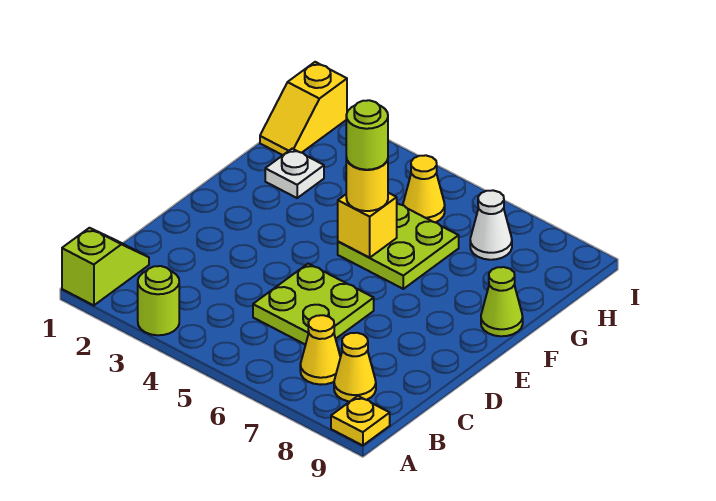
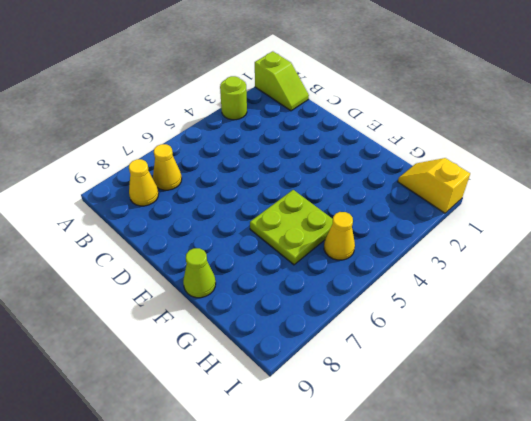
none -> yellow 1x1 plate [331,396,390,446]
none -> lime 2x2 plate [253,264,374,345]
none -> white 1x1 plate [265,149,324,198]

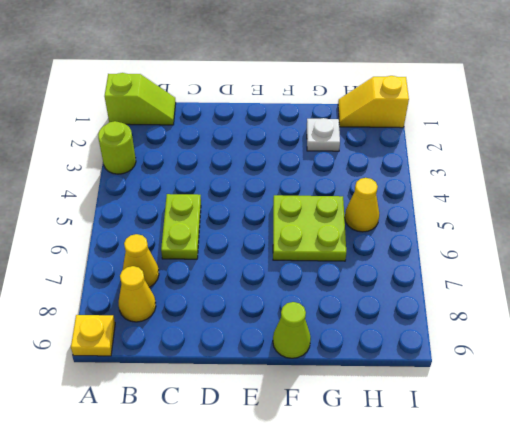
lime 1x2 plate [161,194,201,259] -> lime 2x2 plate [253,264,374,345]
none -> white 1x1 cone [470,190,512,260]
none -> yellow 1x1 brick [338,193,397,258]
none -> yellow 1x1 round brick [346,157,388,211]

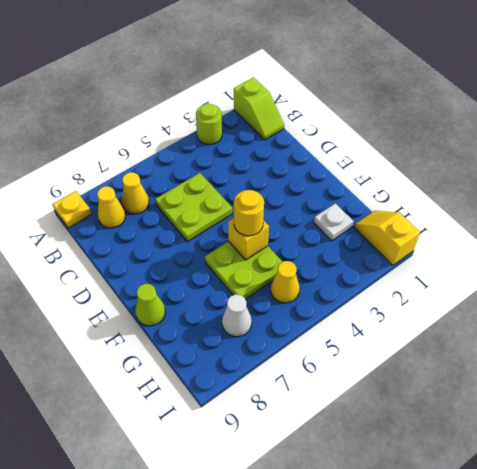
none -> lime 1x1 round brick [346,100,388,170]

